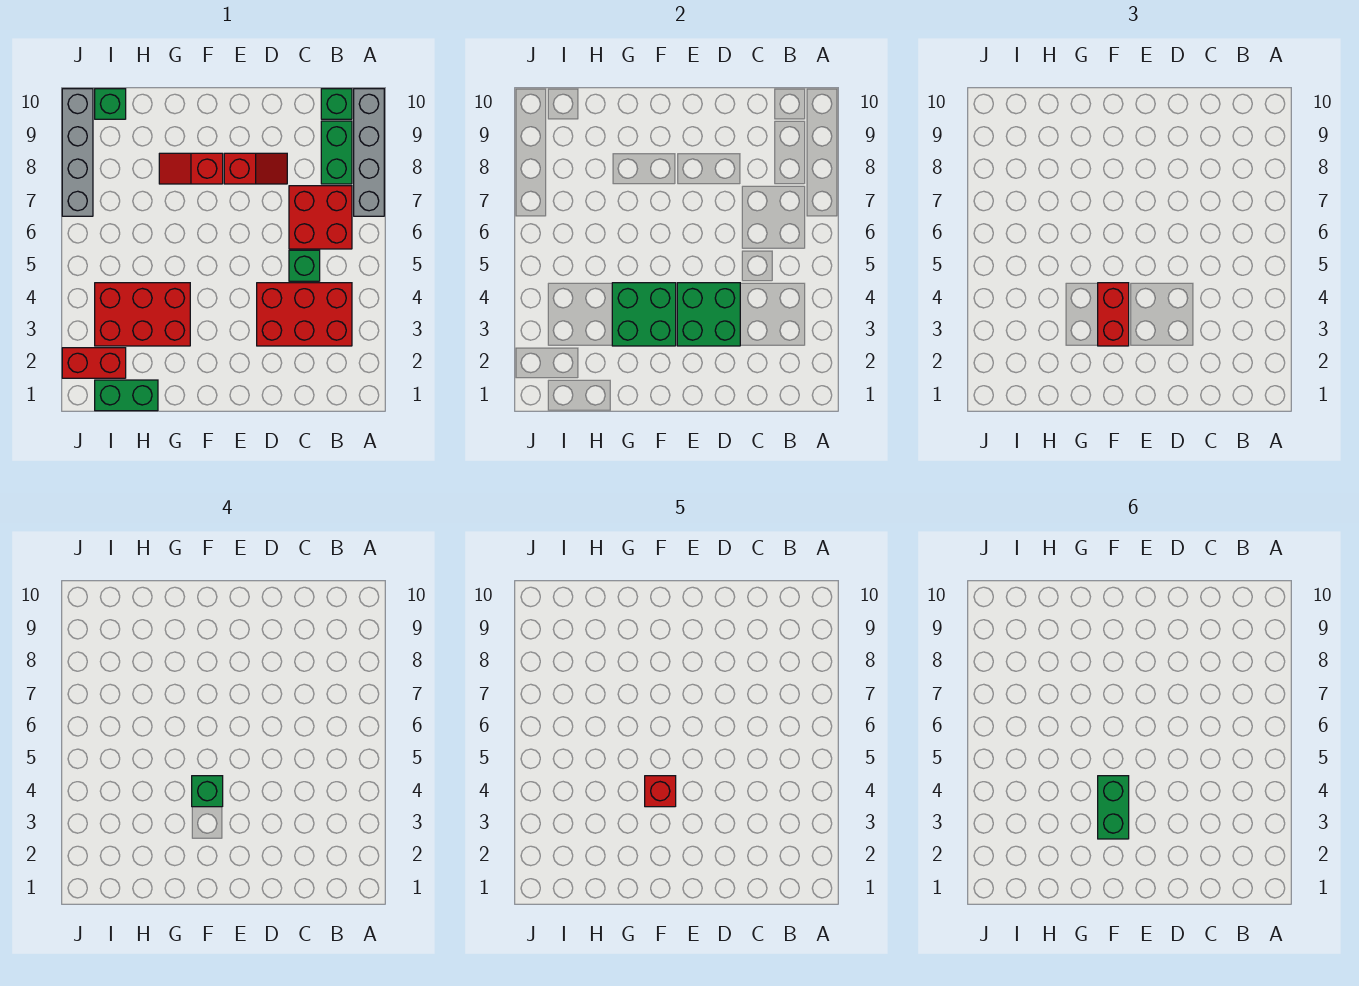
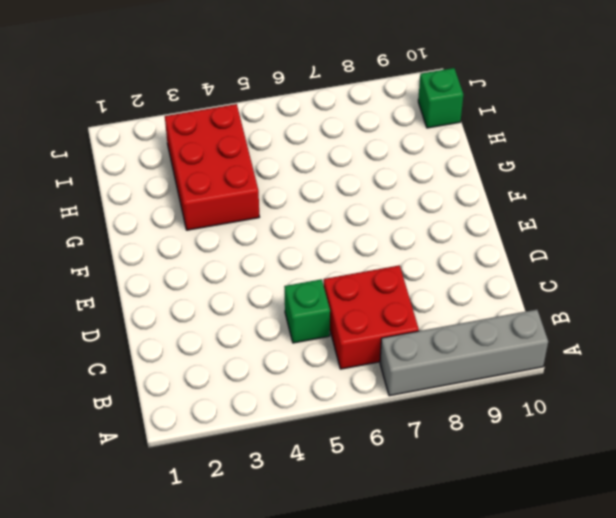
none -> red 2x3 brick [257,283,352,346]
none -> green 1x2 brick [321,121,352,184]
none -> green 1x1 brick [321,89,352,119]

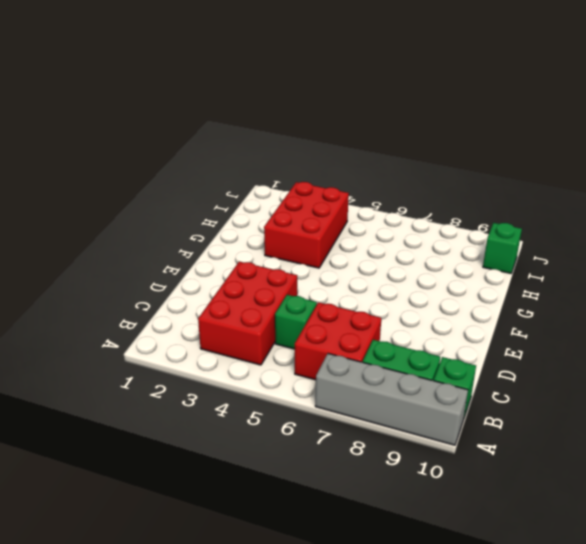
none -> red 1x2 slope [224,153,287,184]
none -> red 1x2 slope [159,153,223,184]
none -> green 1x2 brick [95,380,158,411]

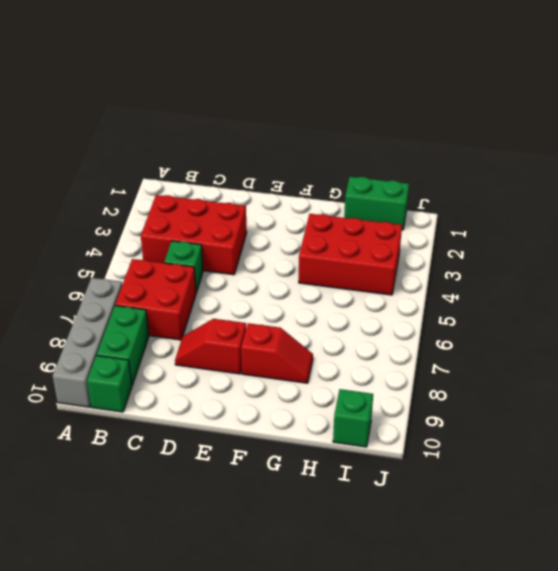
none -> red 1x2 brick [62,348,126,378]
none -> grey 1x4 brick [62,89,93,216]
none -> green 2x2 brick [677,283,740,346]

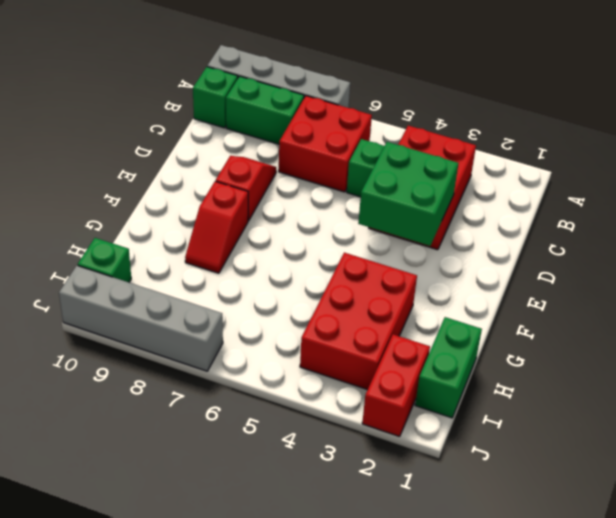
none -> green 2x2 brick [612,283,676,346]
none -> red 1x2 brick [1098,283,1129,346]
none -> green 1x1 brick [192,776,223,807]

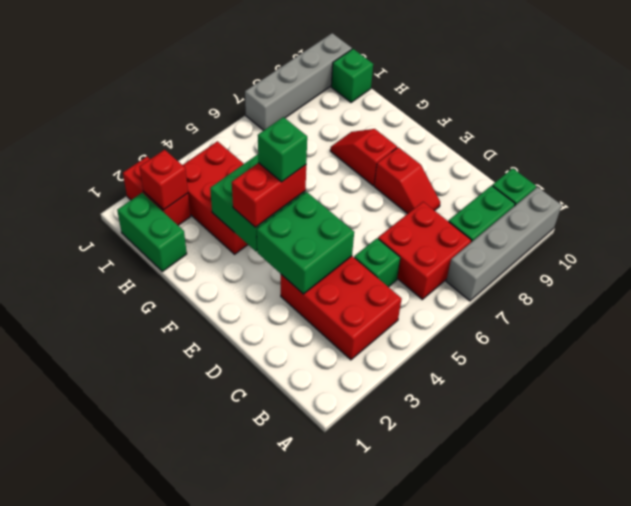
red 1x1 brick [140,150,188,210] -> red 1x1 brick moved to [645,776,676,807]
none -> green 1x2 brick [1098,776,1129,839]

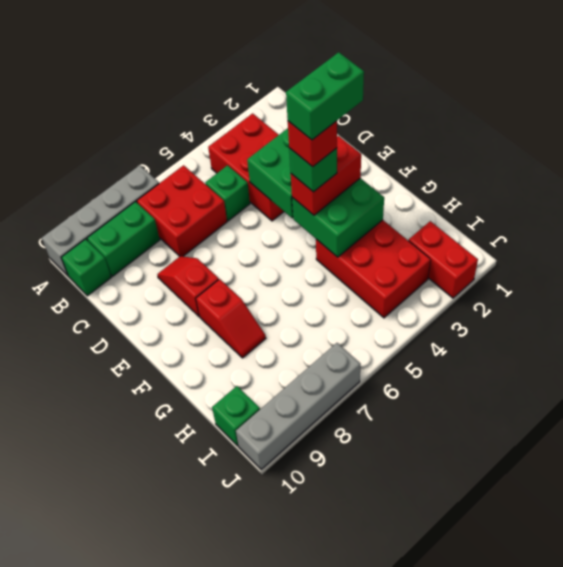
none -> green 1x2 brick [95,380,158,411]

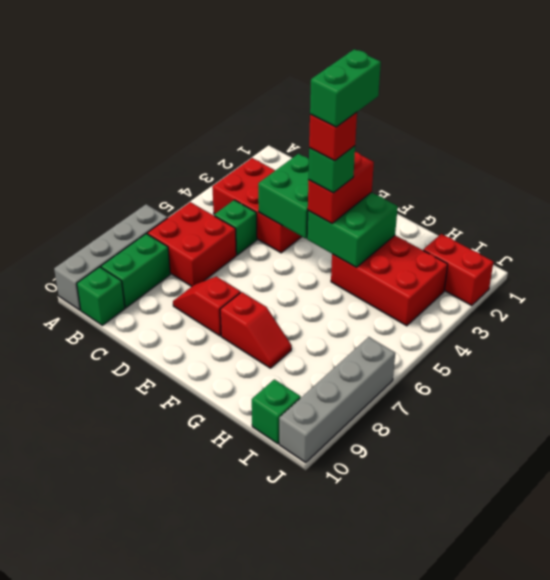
none -> green 1x2 brick [95,380,158,411]

